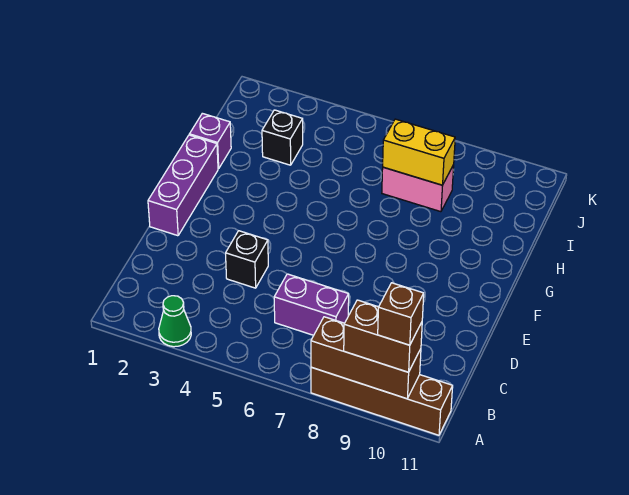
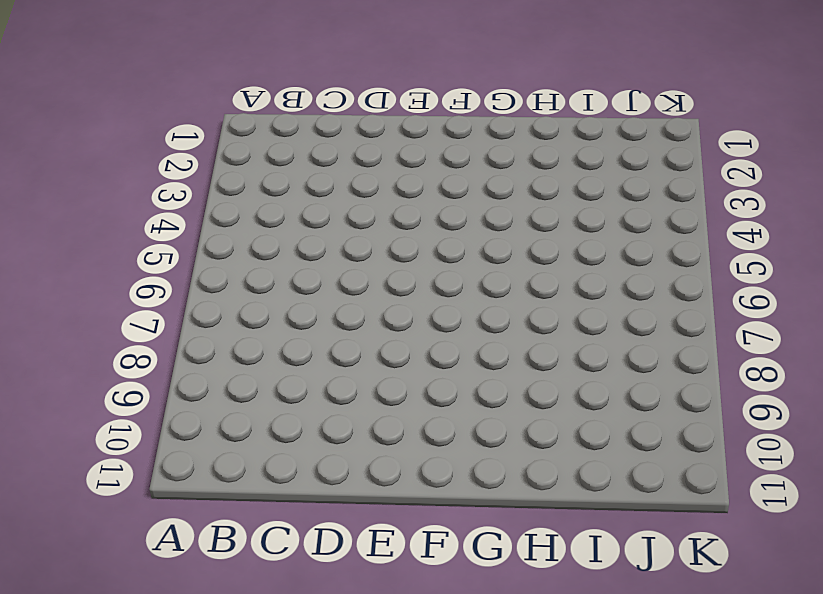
none -> green 1x1 cone [159,296,191,347]
none -> brown 1x4 brick [311,367,453,435]
none -> purple 1x2 brick [274,274,349,335]

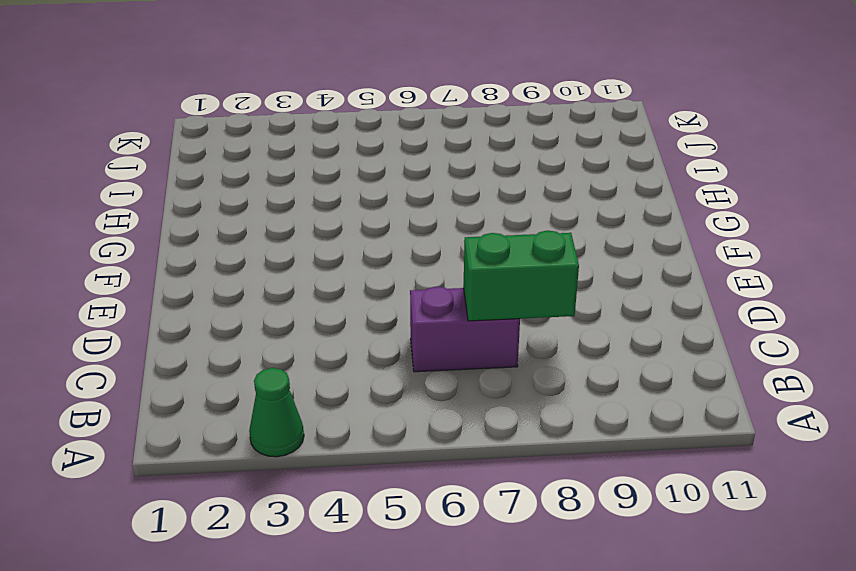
green 1x2 brick [464,231,579,321] -> none
none -> brown 1x4 brick [311,367,453,435]
none -> black 1x1 brick [226,231,268,288]
none -> purple 1x3 brick [148,135,218,236]

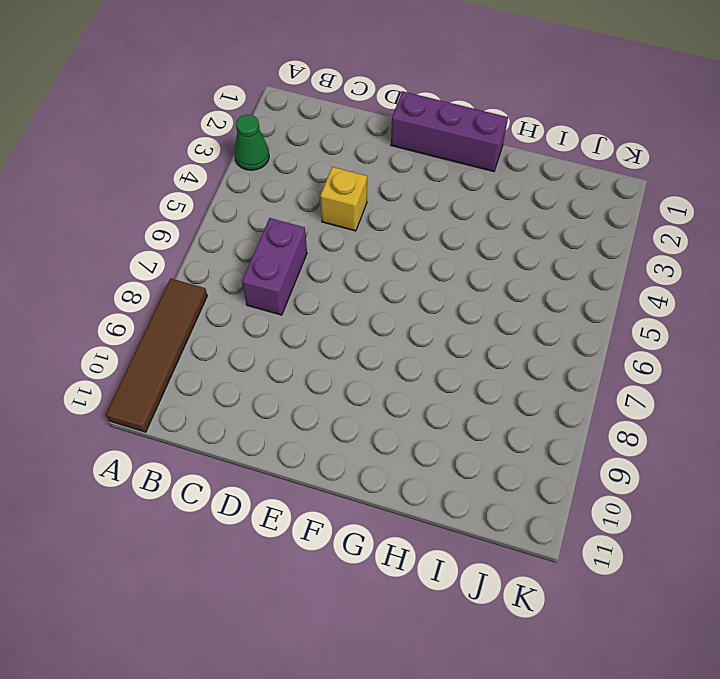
brown 1x4 tile [106,278,207,432] -> brown 1x4 brick [311,367,453,435]
yellow 1x1 brick [320,167,367,231] -> black 1x1 brick [226,231,268,288]
none -> purple 1x1 brick [189,113,231,169]
none -> black 1x1 brick [262,110,303,165]
none -> pink 1x2 brick [382,165,454,212]

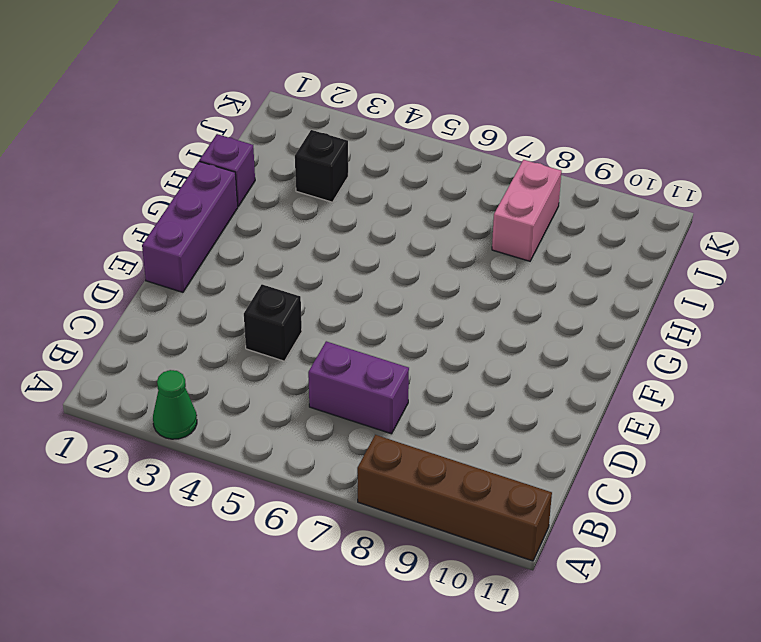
pink 1x2 brick [492,160,562,261] -> pink 1x2 brick turned to [382,165,454,212]
none -> brown 1x3 brick [311,317,421,399]
none -> yellow 1x2 brick [383,119,455,185]
none -> brown 1x2 brick [344,300,422,372]

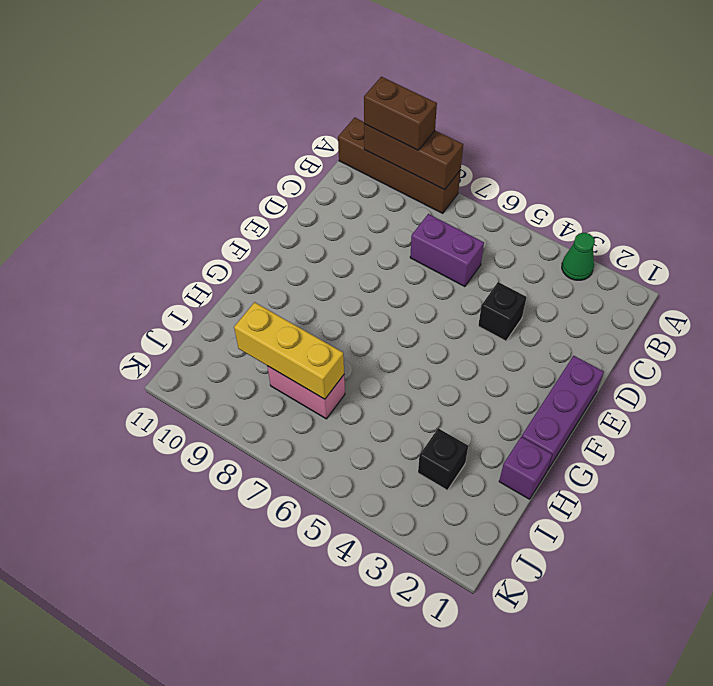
yellow 1x3 brick [234,302,344,399] -> yellow 1x2 brick [383,119,455,185]
none -> brown 1x1 brick [378,283,424,345]

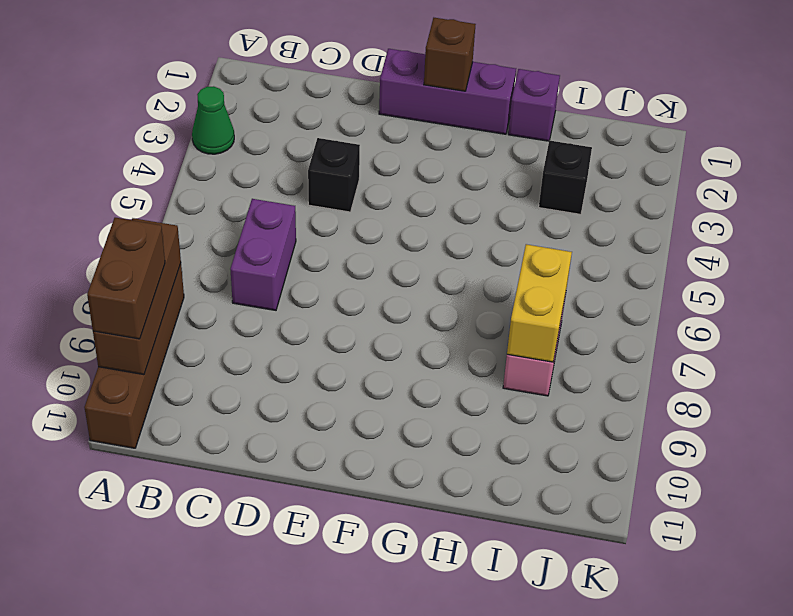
brown 1x1 brick [424,18,476,91] -> brown 1x1 brick moved to [378,283,424,345]

